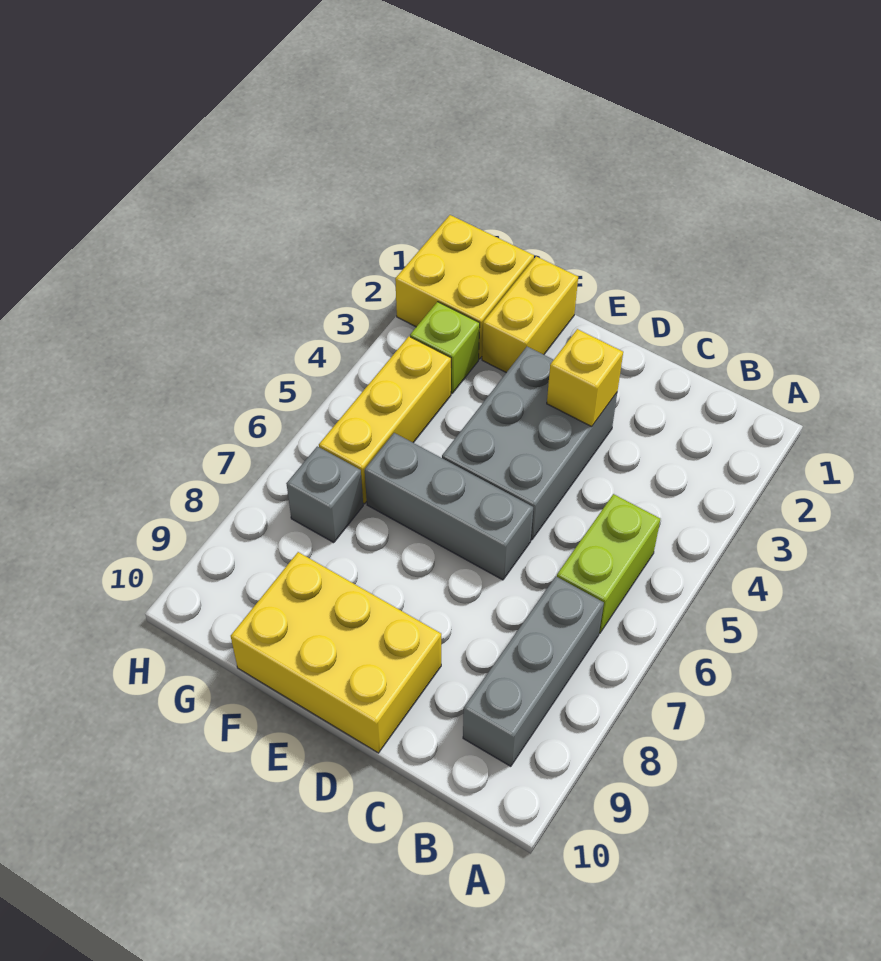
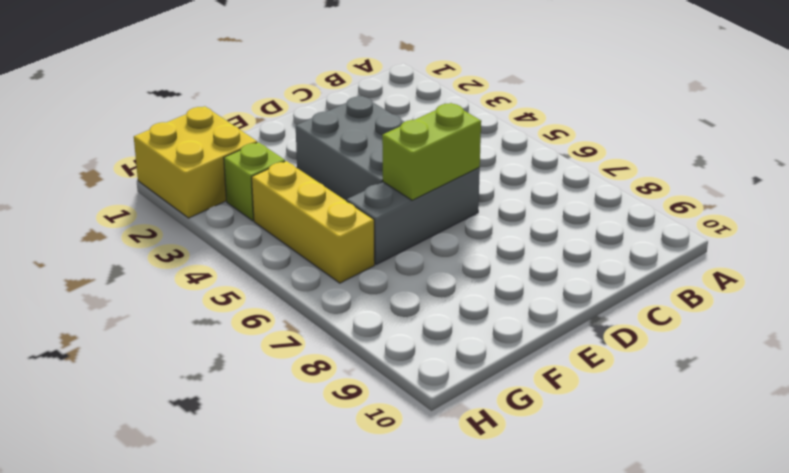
lime 1x2 brick [382,103,481,201] -> lime 1x2 brick turned to [557,494,660,633]
none -> grey 1x3 brick [463,577,604,766]
none -> yellow 2x3 brick [231,552,441,753]

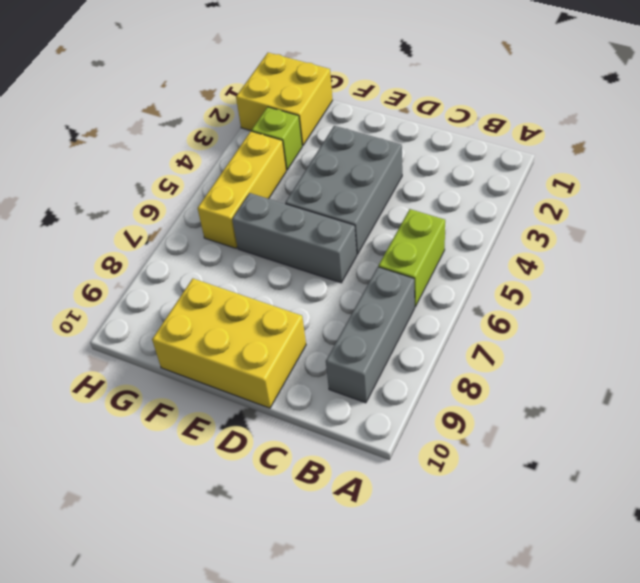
none -> yellow 1x2 brick [482,256,578,373]
none -> grey 1x1 brick [286,446,363,543]

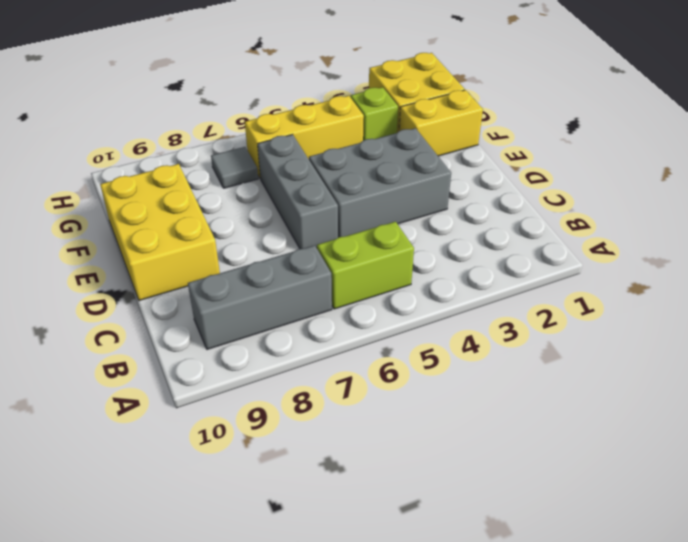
grey 1x1 tile [211,147,258,188] -> grey 1x1 brick [286,446,363,543]
none -> yellow 1x1 brick [547,329,623,426]

